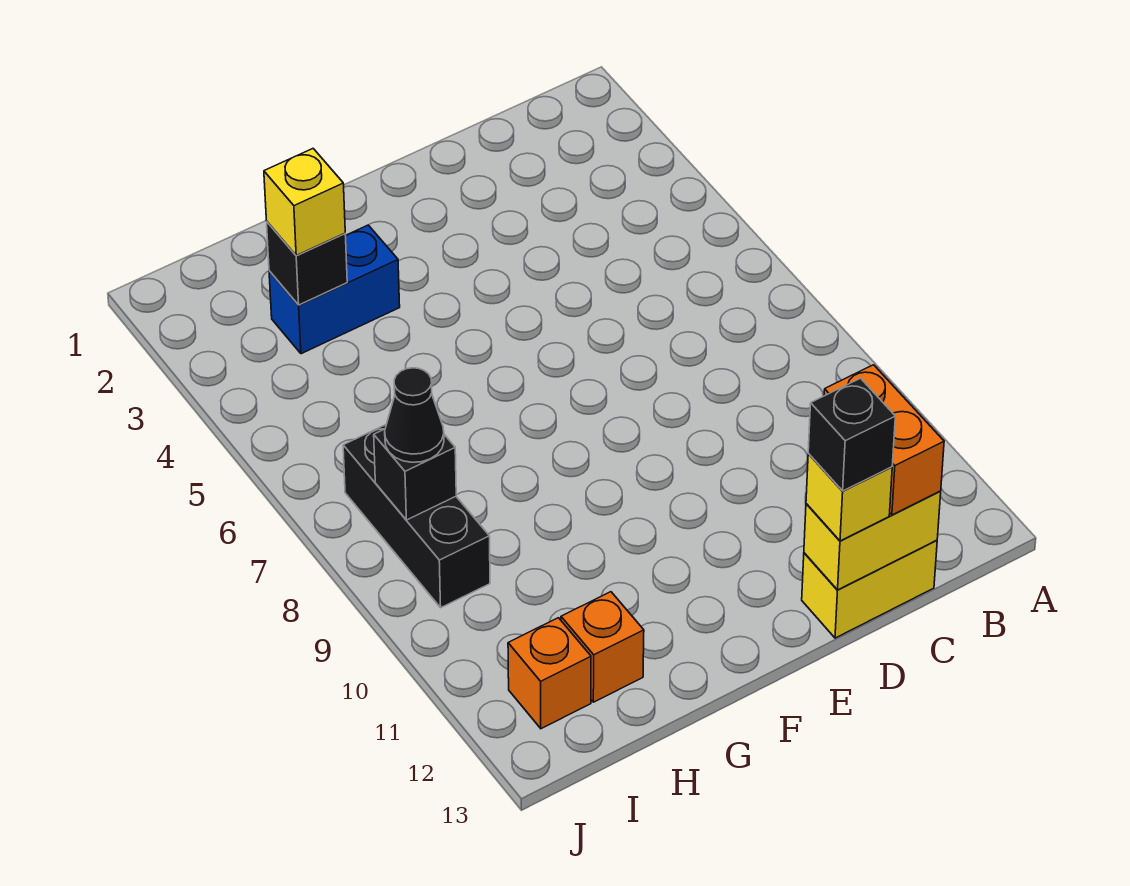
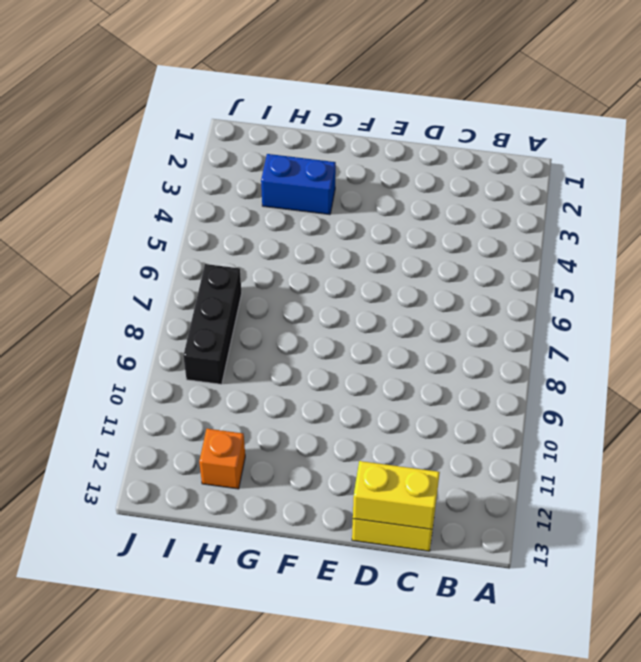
none -> orange 1x1 brick [508,618,591,729]
none -> black 1x1 brick [267,222,347,305]
none -> black 1x1 brick [374,429,456,520]

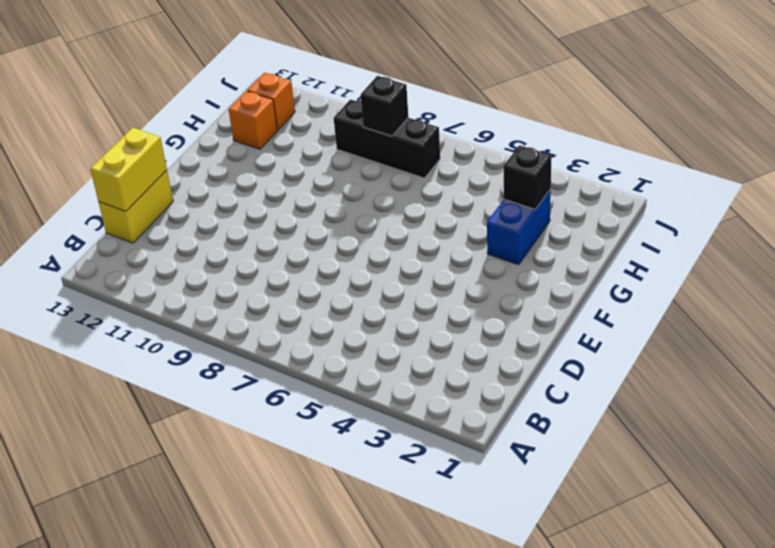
none -> orange 1x2 brick [824,365,944,515]
none -> yellow 1x1 brick [806,454,892,541]
none -> yellow 1x1 brick [264,149,345,255]

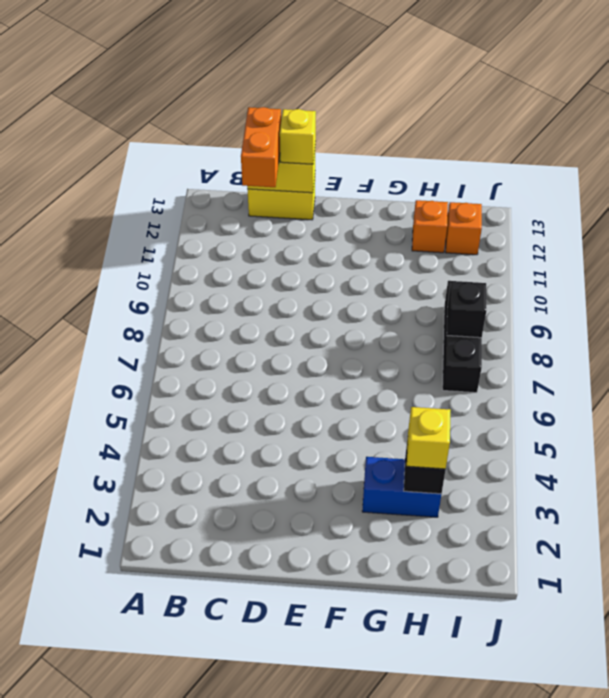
none -> black 1x1 cone [385,368,444,462]
none -> black 1x1 brick [808,378,895,491]

